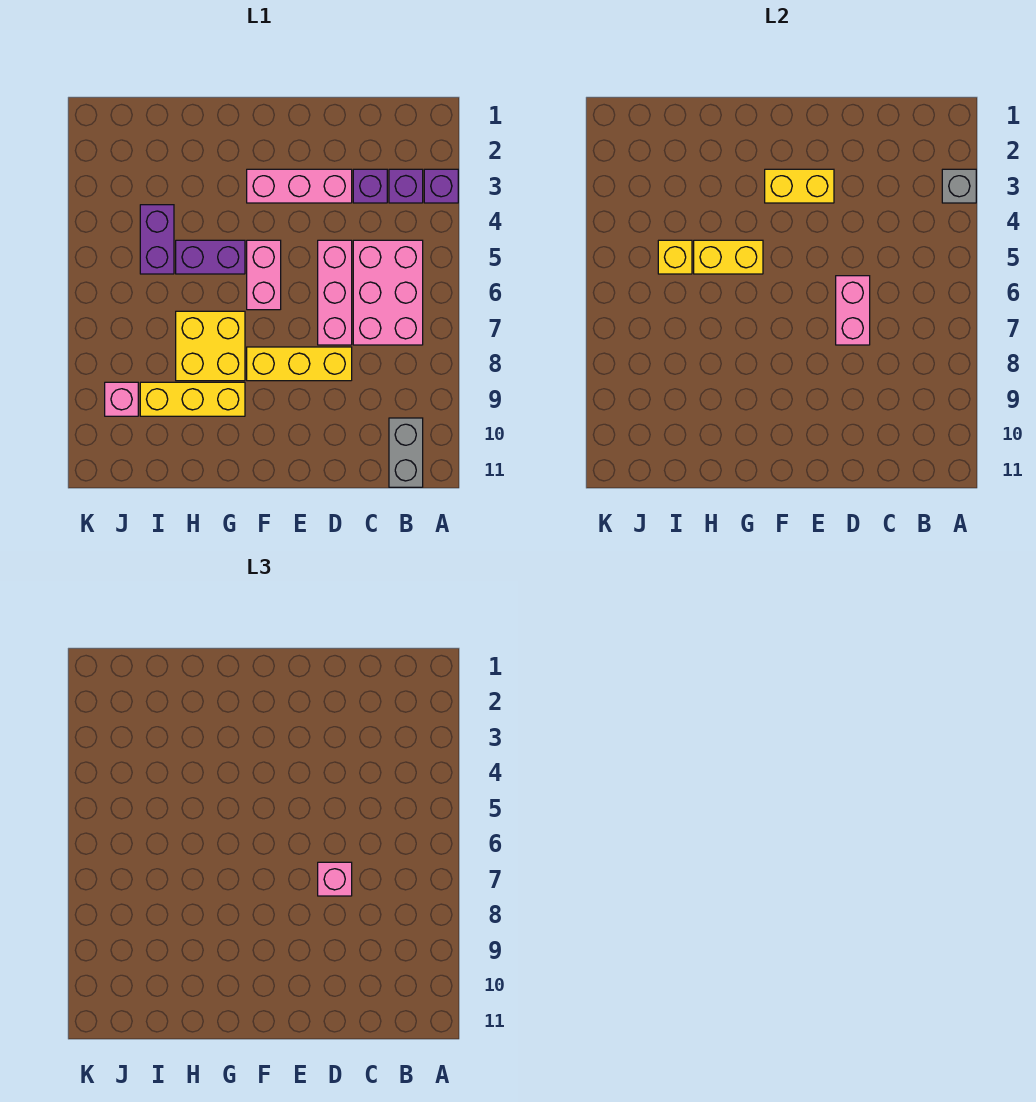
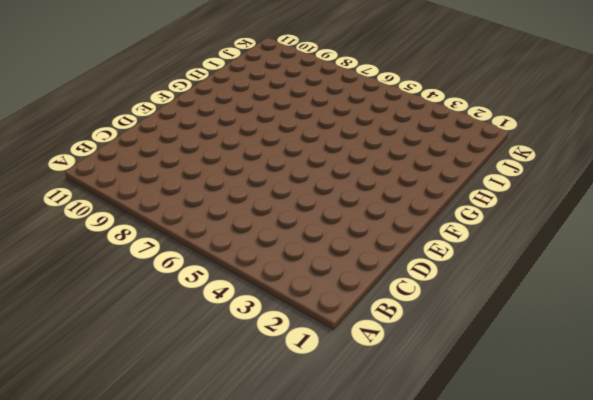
none -> purple 1x1 brick [424,169,458,203]
none -> purple 1x1 brick [389,169,423,203]
none -> pink 2x3 brick [353,240,423,345]

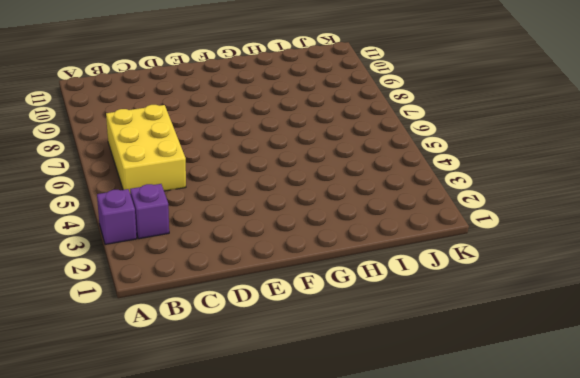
yellow 2x3 brick [106,105,186,192] -> pink 2x3 brick [353,240,423,345]
none -> grey 1x2 brick [389,418,423,487]
none -> purple 1x1 brick [353,169,387,203]
none -> pink 1x3 brick [247,169,352,203]

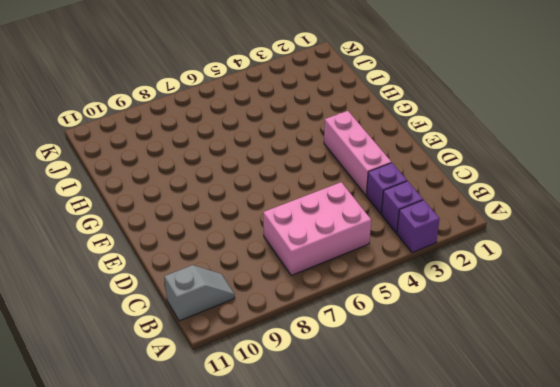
grey 1x2 slope [164,265,235,321] -> grey 1x2 brick [389,418,423,487]
none -> pink 1x3 brick [318,240,352,345]
none -> yellow 1x3 brick [247,347,352,381]
none -> pink 1x2 brick [247,240,281,310]

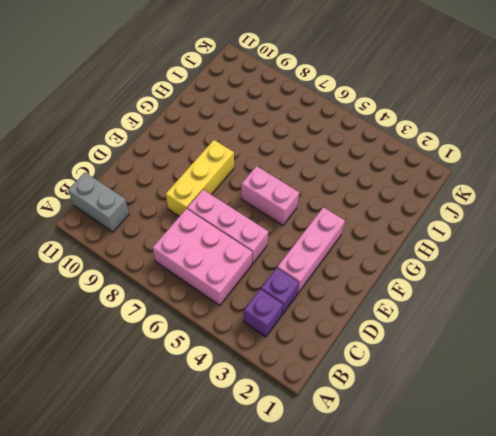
none -> purple 1x1 brick [424,169,458,203]
none -> purple 1x2 brick [176,240,245,274]
none -> yellow 2x2 brick [176,311,245,381]

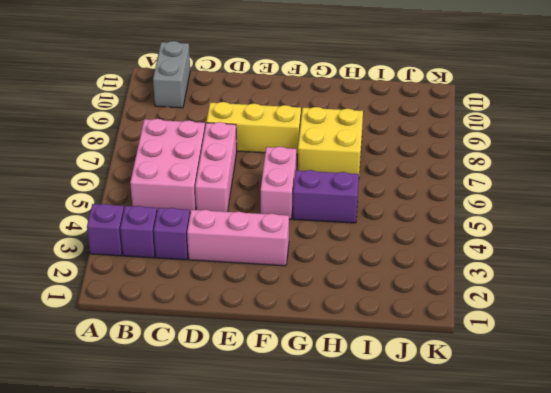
none -> yellow 1x3 brick [140,382,245,416]
none -> purple 1x2 brick [140,205,174,274]
none -> pink 1x1 brick [105,382,138,416]

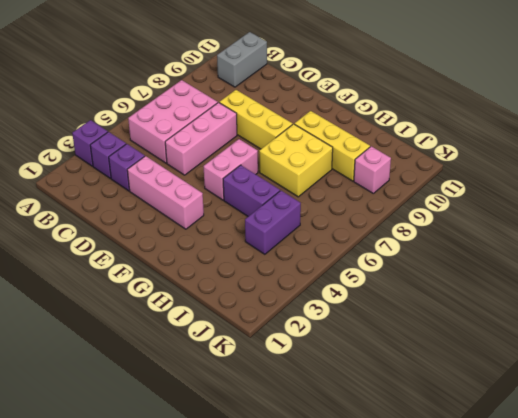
none -> grey 1x1 brick [942,169,976,203]
none -> pink 1x2 brick [836,276,870,345]
none -> yellow 1x2 brick [765,169,834,203]

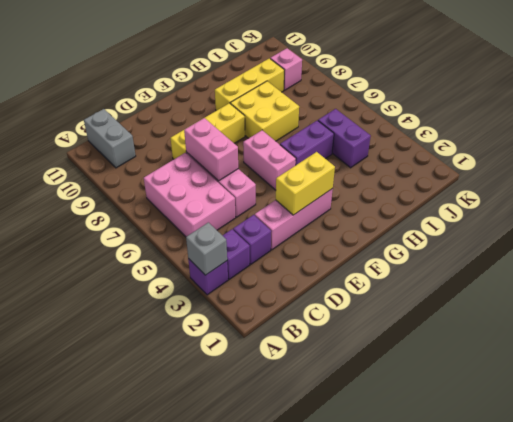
none -> yellow 1x2 brick [694,240,763,274]
none -> yellow 1x1 brick [658,240,692,274]
none -> pink 1x1 brick [318,862,352,896]

